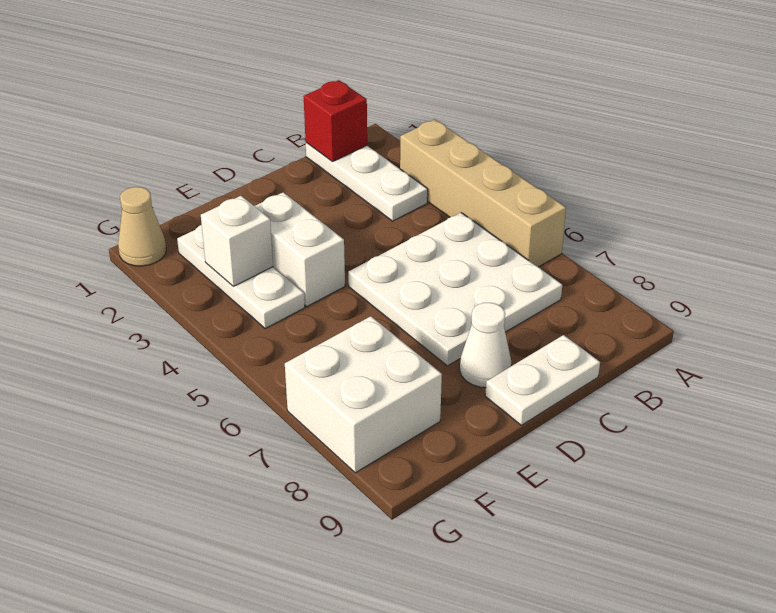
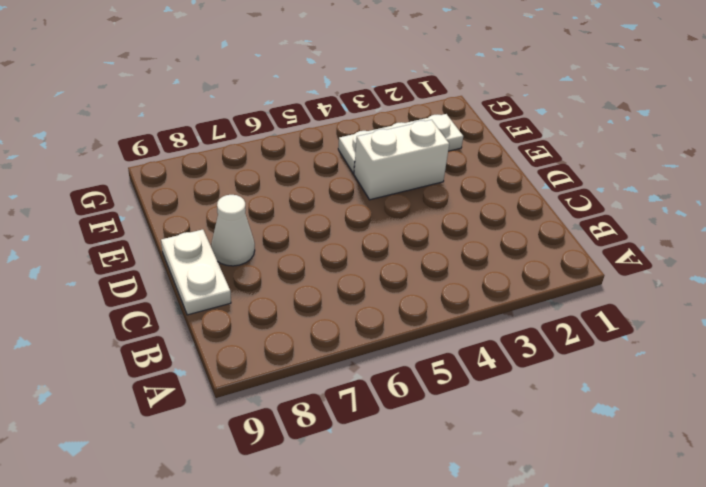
none -> tan 1x4 brick [400,120,566,267]
none -> white 1x3 plate [306,143,428,221]

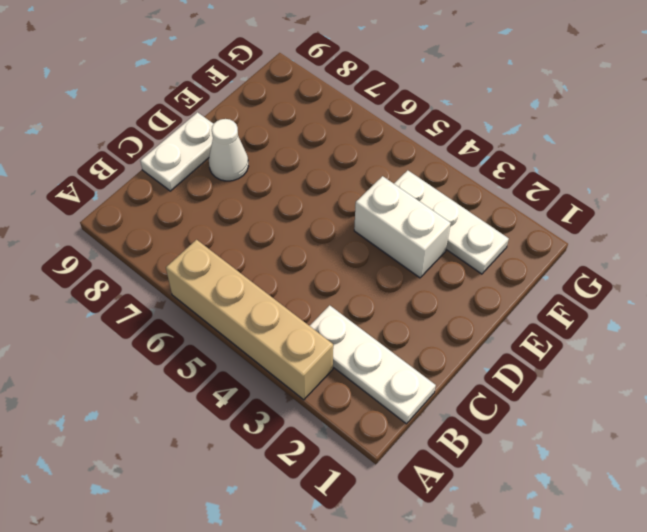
none -> white 3x3 plate [348,213,562,366]
none -> white 2x2 brick [285,316,442,473]

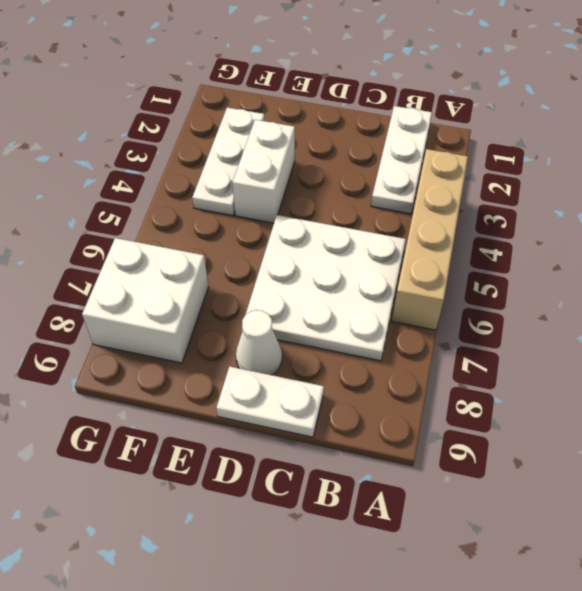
none -> tan 1x1 cone [118,187,166,266]
none -> red 1x1 brick [304,80,367,162]

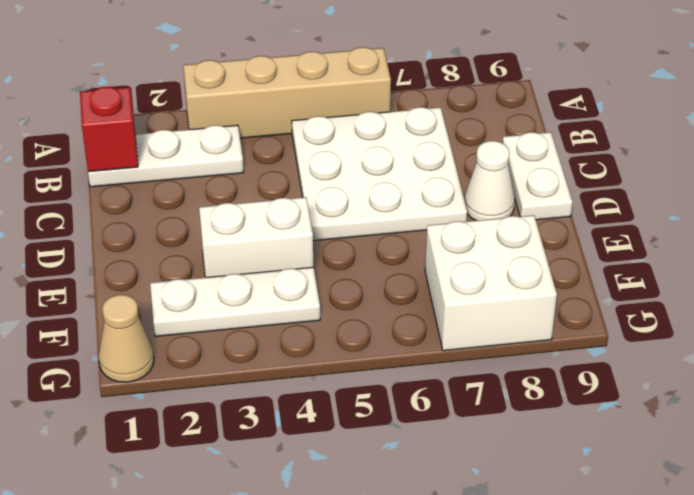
none -> white 1x1 brick [201,196,273,286]

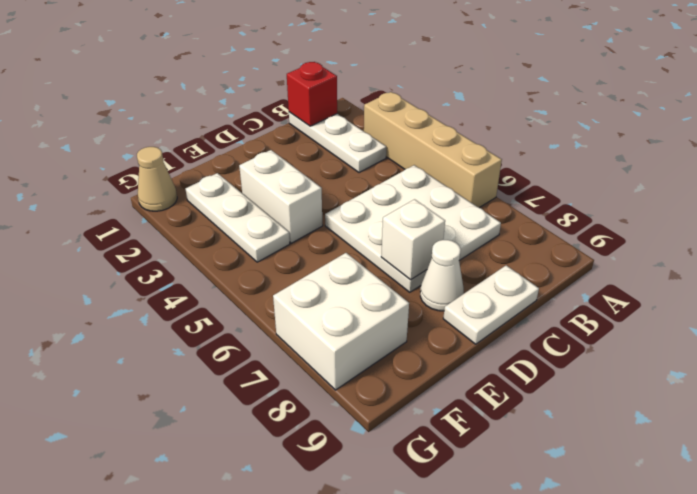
white 1x1 brick [381,199,445,280] -> white 1x1 brick moved to [201,196,273,286]

